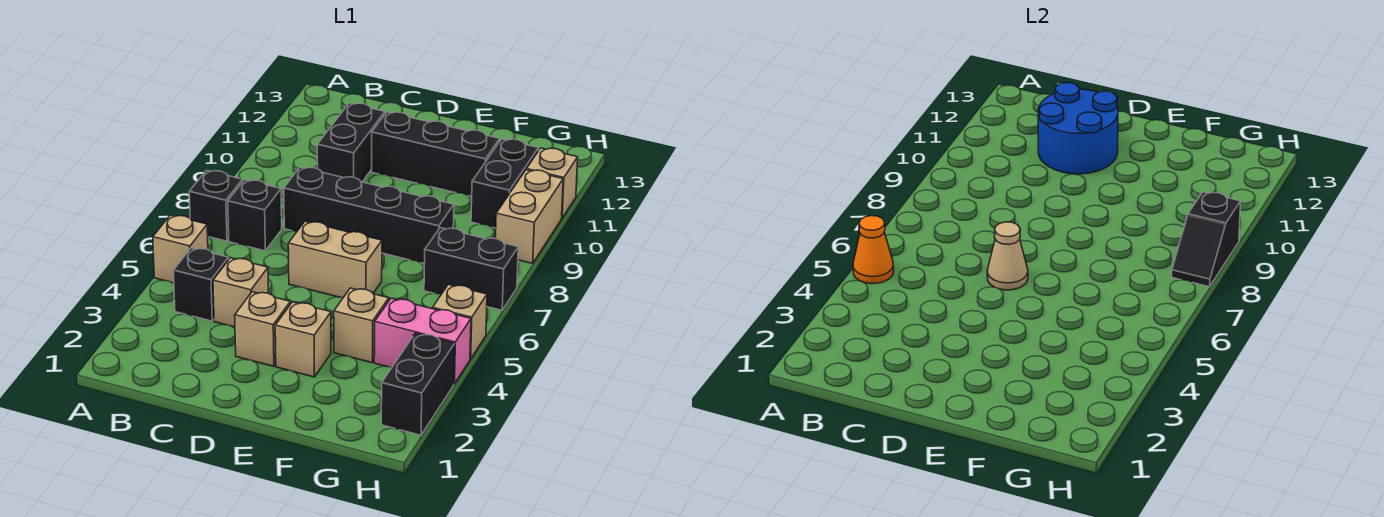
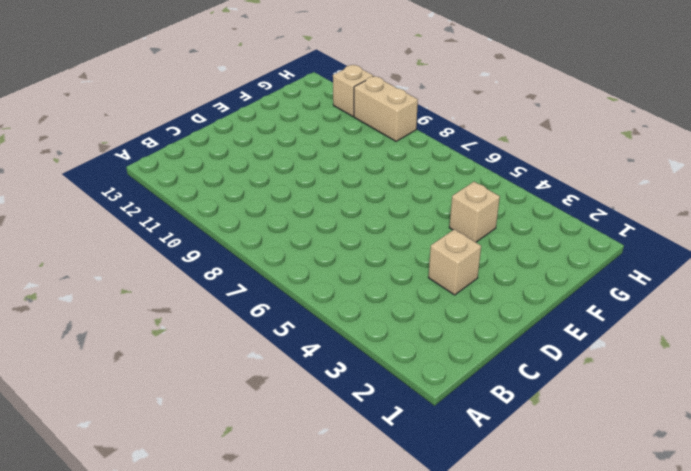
none -> tan 1x1 brick [153,215,208,283]
none -> black 1x1 brick [189,170,243,241]
none -> black 1x1 brick [173,248,229,321]

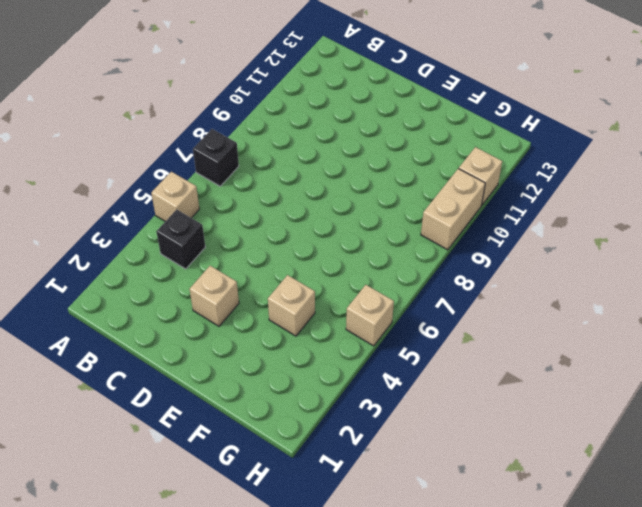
none -> black 1x1 brick [228,180,282,251]
none -> tan 1x1 brick [213,258,269,327]
none -> black 1x4 brick [284,167,454,263]

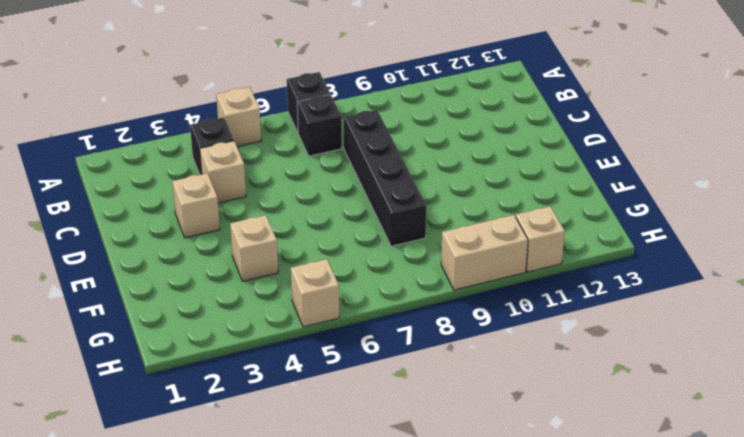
none -> black 1x2 brick [317,103,385,182]
none -> tan 1x2 brick [288,221,382,297]
none -> black 1x3 brick [372,112,500,196]

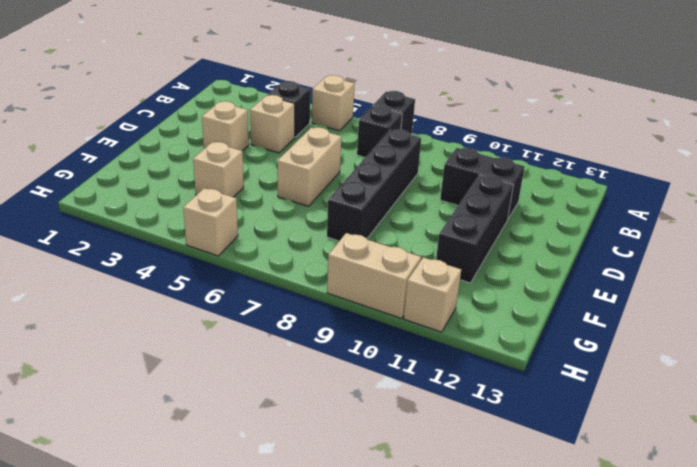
none -> tan 1x1 brick [275,302,331,377]
none -> pink 1x2 brick [374,298,471,384]
none -> black 1x2 brick [424,228,518,310]

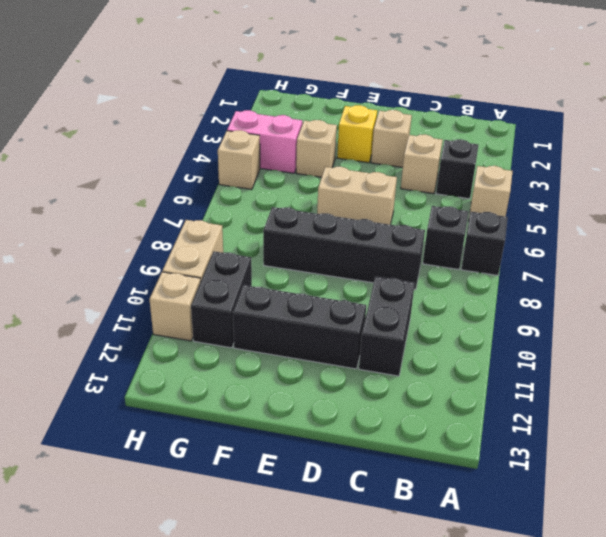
yellow 1x1 brick [337,105,377,163] -> tan 1x1 brick [275,302,331,377]
none -> black 1x2 brick [424,228,518,310]
none -> black 1x2 brick [381,333,455,435]
none -> orange 1x1 cone [853,216,894,284]

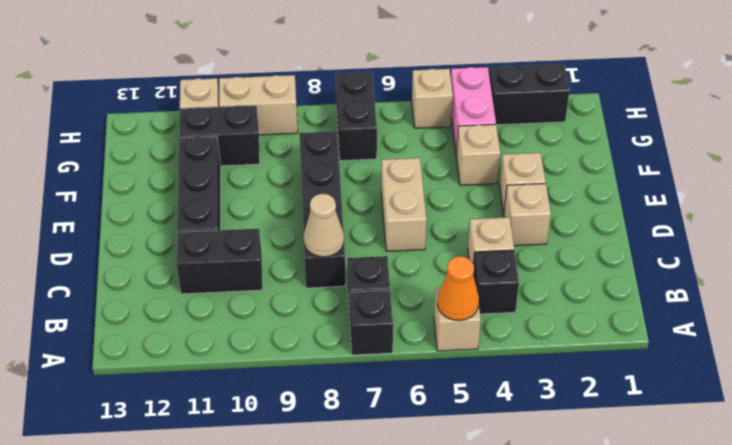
tan 1x1 cone [304,194,344,257] -> tan 1x1 cone moved to [987,222,1028,290]
none -> blue 2x2 round brick [1038,83,1118,174]
none -> black 1x2 slope [1172,192,1241,287]

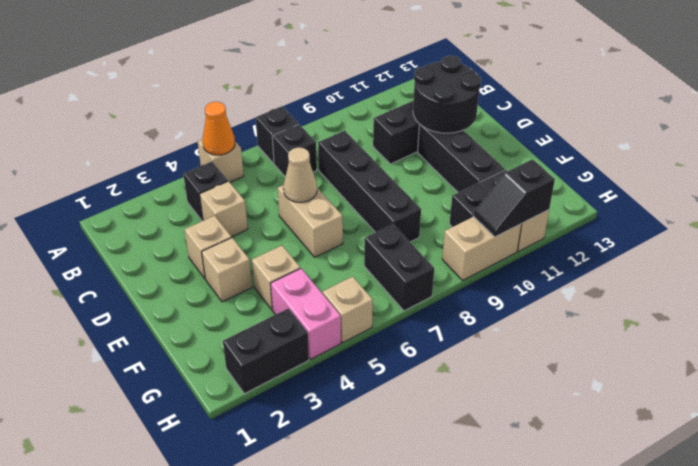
black 2x2 round brick [413,55,481,133] -> blue 2x2 round brick [1038,83,1118,174]
black 1x2 slope [474,159,555,237] -> black 1x2 slope moved to [1172,192,1241,287]

